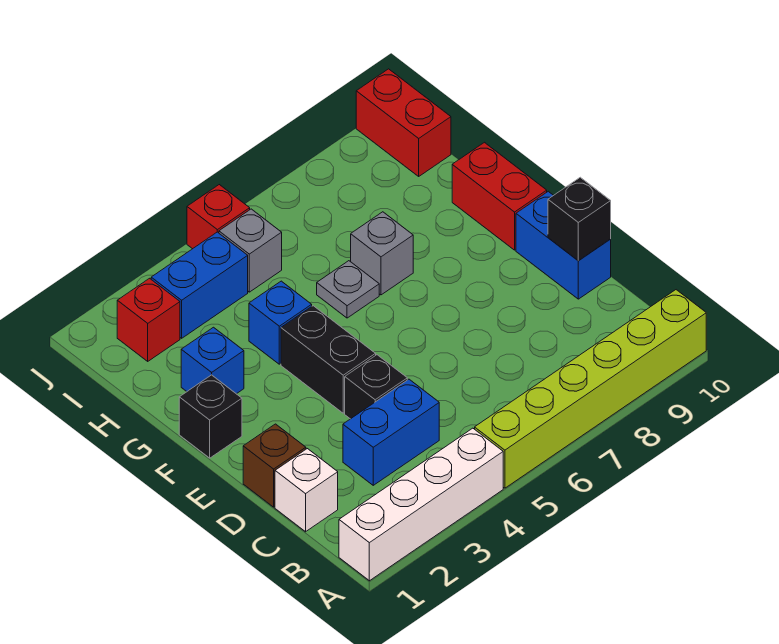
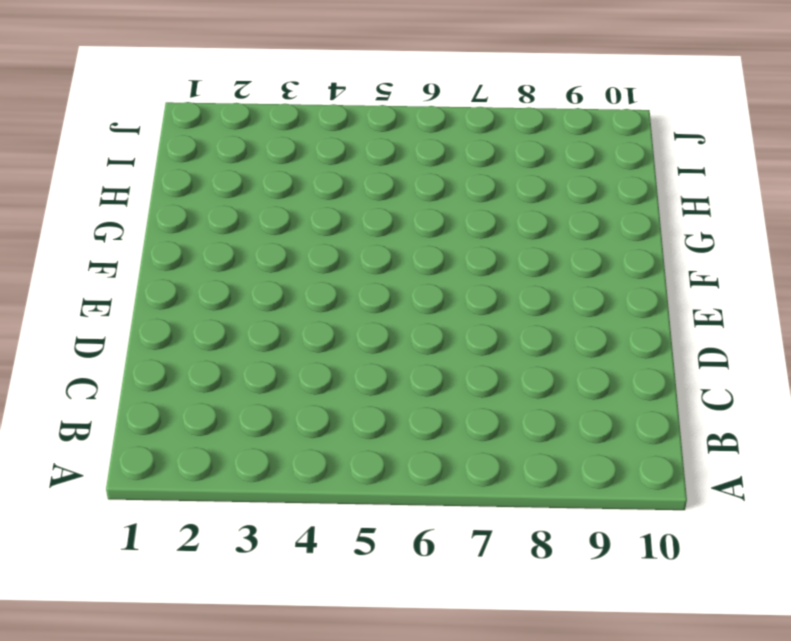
none -> white 1x4 brick [339,428,503,581]
none -> lime 1x6 brick [475,290,706,488]
none -> white 1x1 brick [275,449,338,532]

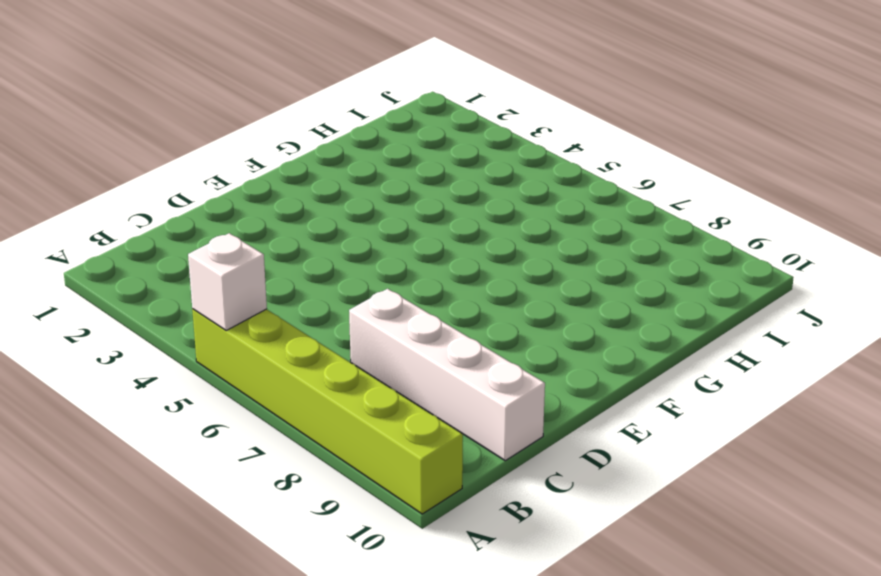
white 1x1 brick [188,233,267,330] -> white 1x1 brick moved to [275,449,338,532]
white 1x4 brick [349,289,545,461] -> white 1x4 brick moved to [339,428,503,581]
none -> blue 1x2 brick [343,379,439,485]
none -> brown 1x1 brick [243,424,306,507]
none -> black 1x1 brick [345,355,407,419]

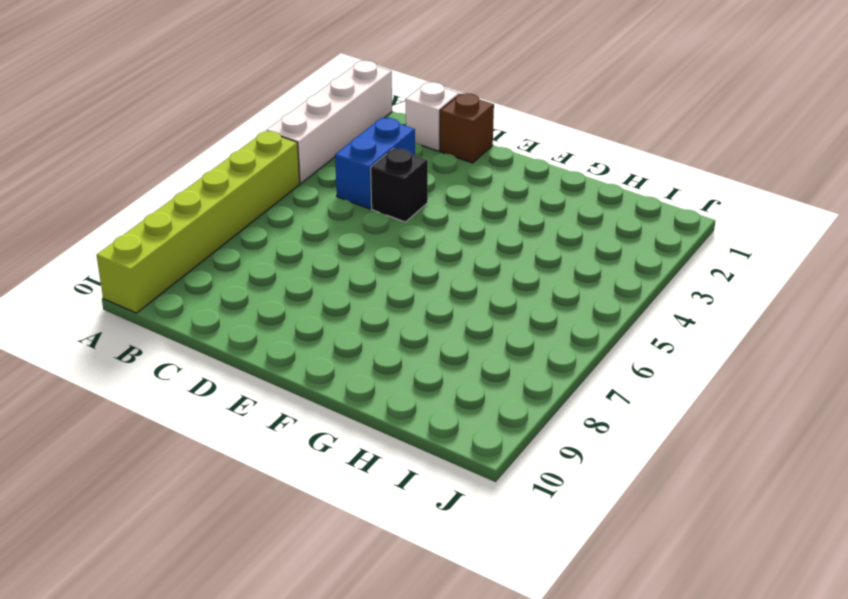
none -> blue 1x2 brick [516,191,611,299]
none -> black 1x2 brick [281,306,376,413]
none -> black 1x1 brick [179,375,242,458]

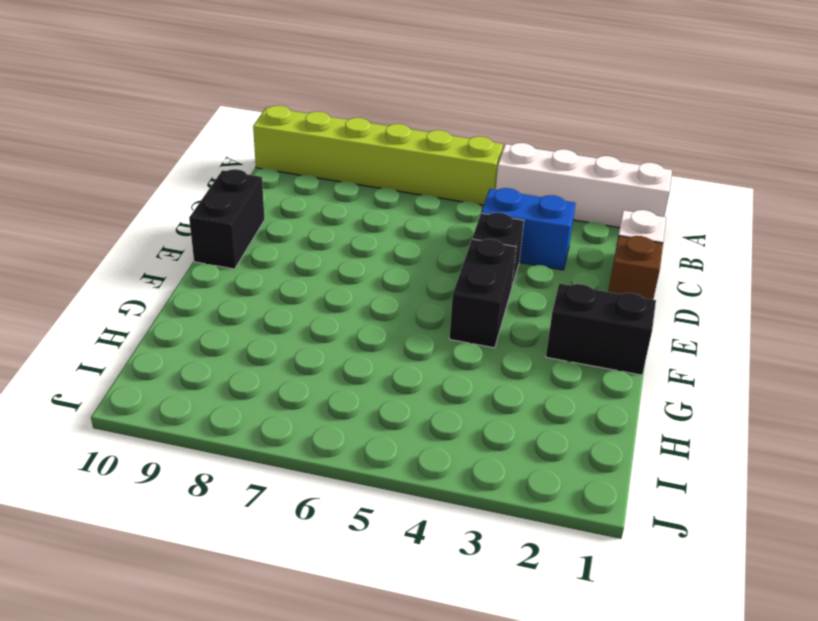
black 1x2 brick [189,169,265,269] -> blue 1x2 brick [516,191,611,299]
black 1x2 brick [546,283,656,375] -> black 1x1 brick [179,375,242,458]
none -> red 1x2 brick [452,142,547,250]
none -> blue 1x1 brick [181,327,244,394]
none -> blue 1x1 brick [249,281,312,364]

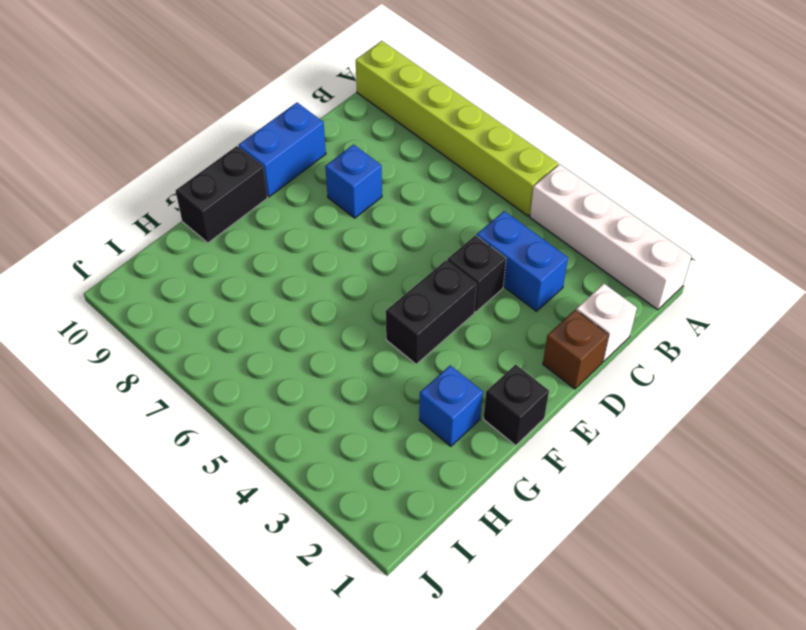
blue 1x1 brick [325,145,382,218] -> blue 1x1 brick moved to [249,281,312,364]
black 1x2 brick [176,146,268,243] -> red 1x2 brick [452,142,547,250]
none -> grey 1x1 plate [317,261,379,318]
none -> grey 1x1 brick [351,212,413,295]
none -> red 1x1 brick [117,278,180,361]

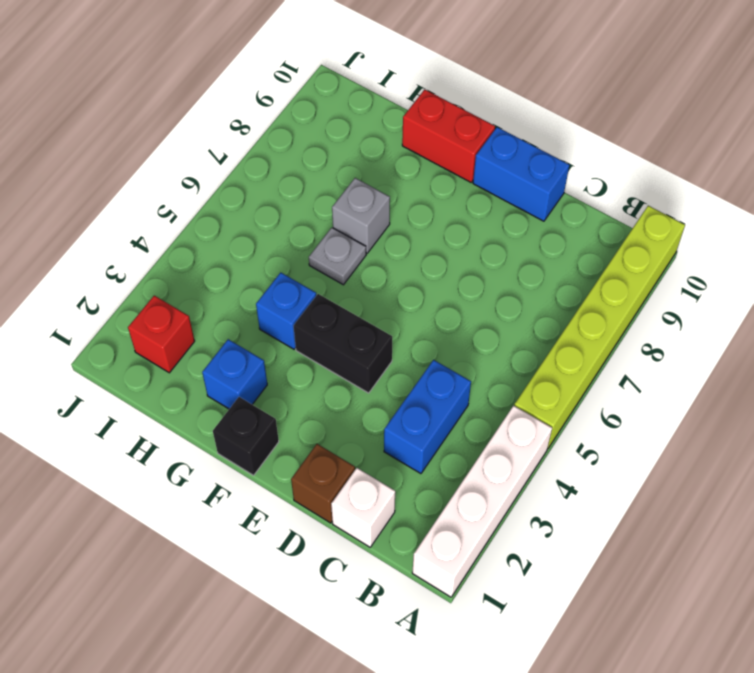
none -> black 1x1 brick [345,355,407,419]
none -> blue 1x2 brick [151,232,248,338]
none -> grey 1x1 brick [219,209,282,292]

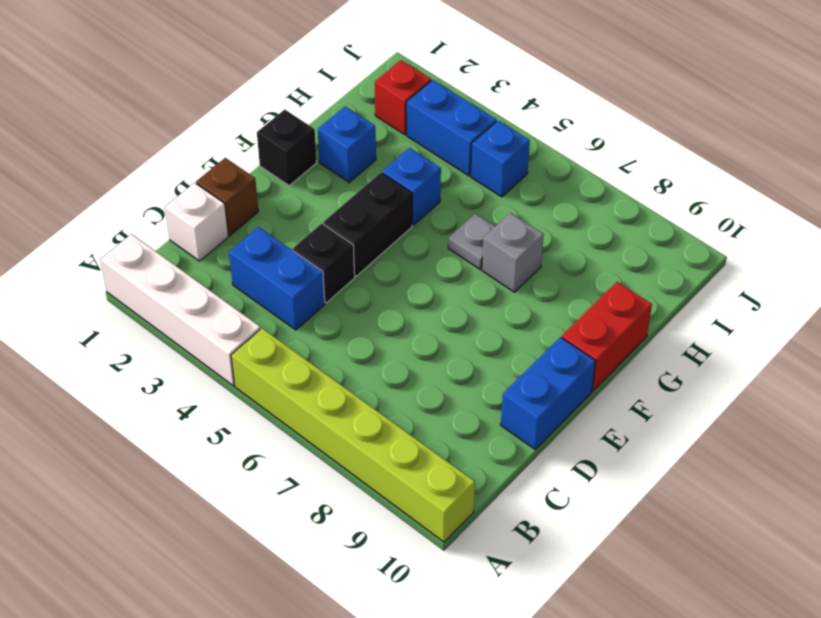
blue 1x1 brick [471,121,530,197] -> grey 1x1 brick [219,209,282,292]
none -> red 1x2 brick [356,69,451,176]
none -> red 1x1 brick [187,185,250,249]
none -> black 1x1 brick [548,177,611,261]

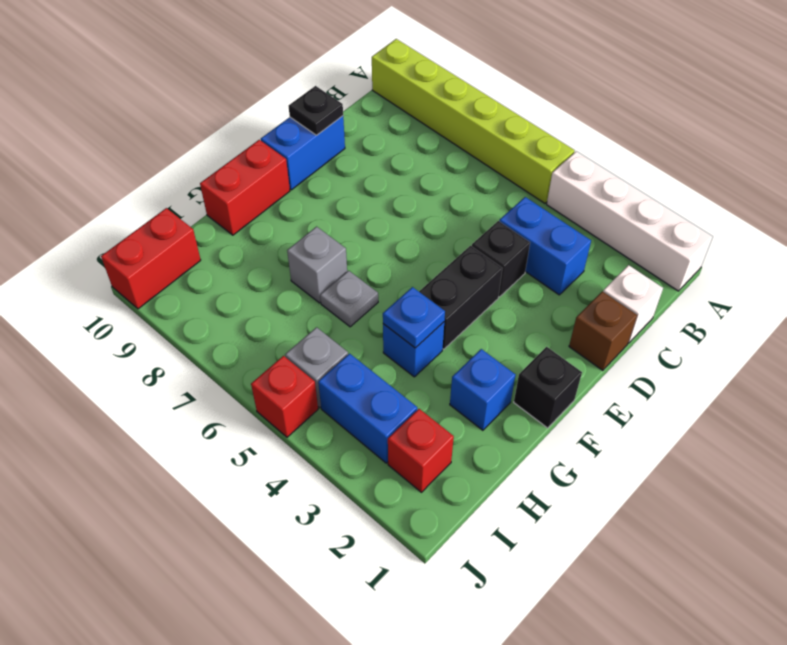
black 1x1 plate [289,86,343,135] -> black 1x1 brick [548,177,611,261]
blue 1x1 plate [383,287,445,348] -> none

